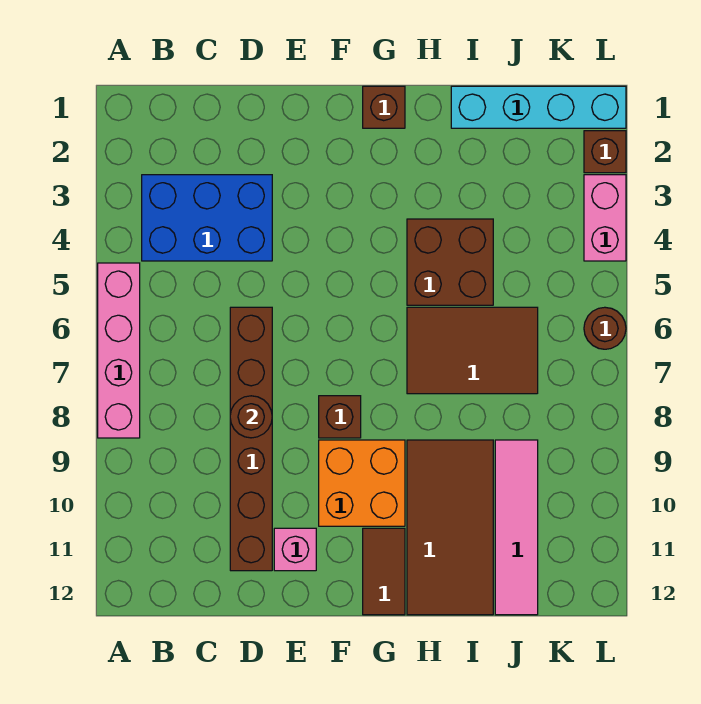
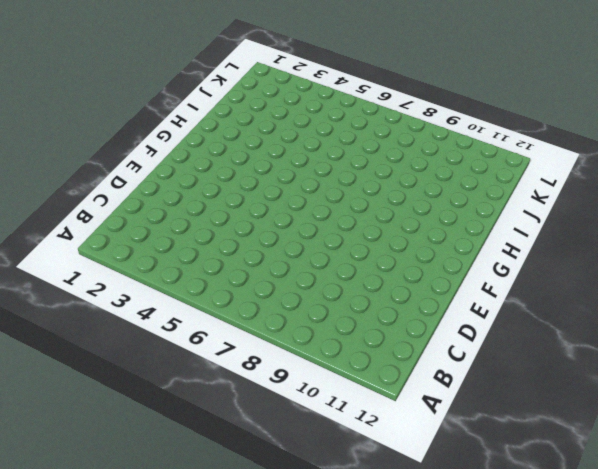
none -> pink 1x4 brick [98,263,140,438]
none -> blue 2x3 brick [142,175,272,261]
none -> brown 1x6 brick [230,307,272,571]

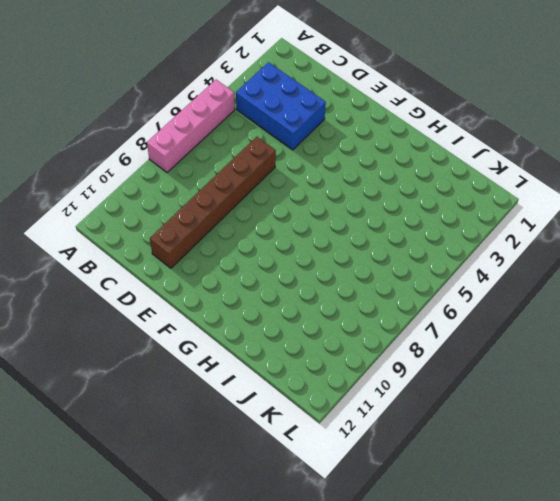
none -> pink 1x1 brick [274,528,316,571]
none -> brown 1x1 brick [319,396,361,438]
none -> orange 2x2 brick [319,440,405,526]

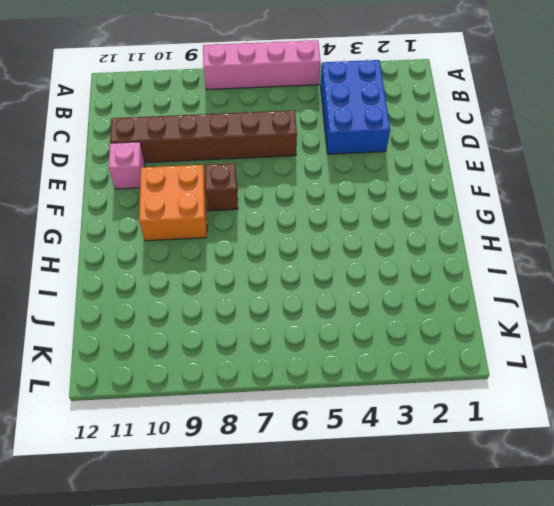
none -> brown 1x1 brick [363,86,405,128]
none -> brown 1x2 tile [363,528,405,615]
none -> brown 2x2 brick [407,219,493,305]

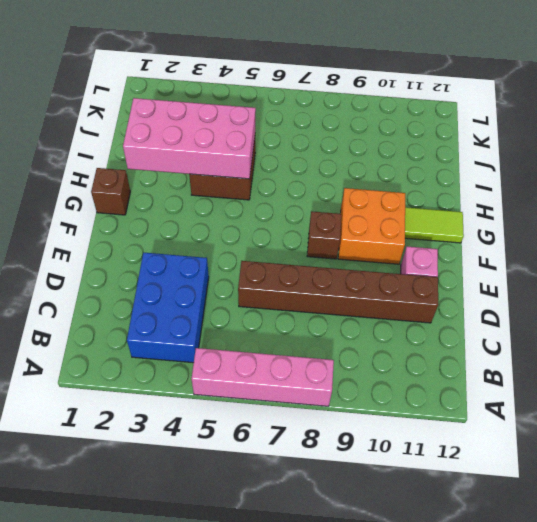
lime 1x2 tile [405,207,464,243] -> brown 1x2 tile [363,528,405,615]
pink 2x4 brick [123,98,256,179] -> none
none -> brown 2x3 tile [407,307,538,394]
none -> brown 2x4 tile [407,440,493,615]
none -> cyan 1x4 brick [451,86,626,128]

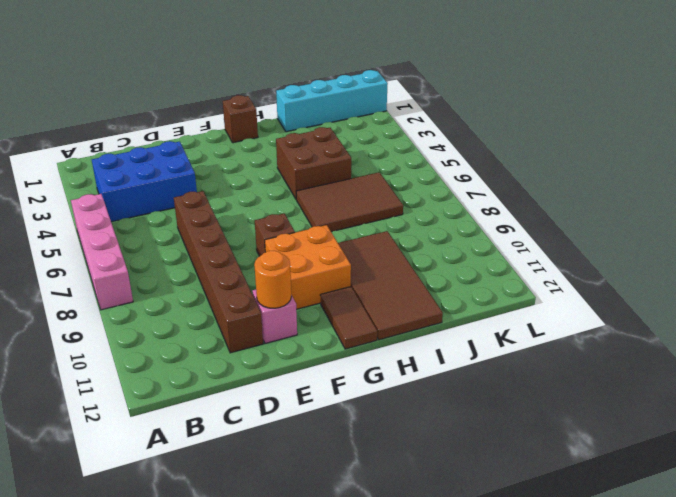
orange 1x1 round brick [254,251,291,308] -> none
none -> pink 1x4 tile [495,440,538,615]
none -> brown 1x1 brick [584,131,626,173]
none -> pink 1x2 brick [584,175,626,261]

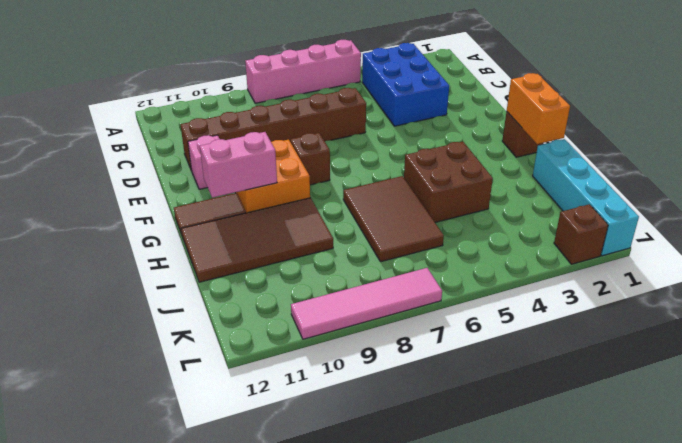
orange 1x2 brick [507,73,570,144] -> none
pink 1x2 brick [200,132,277,198] -> pink 1x2 brick moved to [584,175,626,261]
pink 1x4 tile [291,268,442,339] -> pink 1x4 tile moved to [495,440,538,615]
none -> brown 1x1 round brick [584,307,626,349]
none -> brown 1x1 round brick [230,396,272,438]

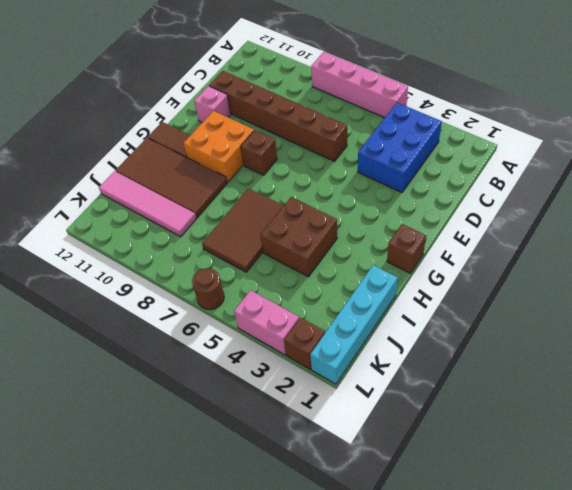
none -> brown 1x1 round brick [230,396,272,438]

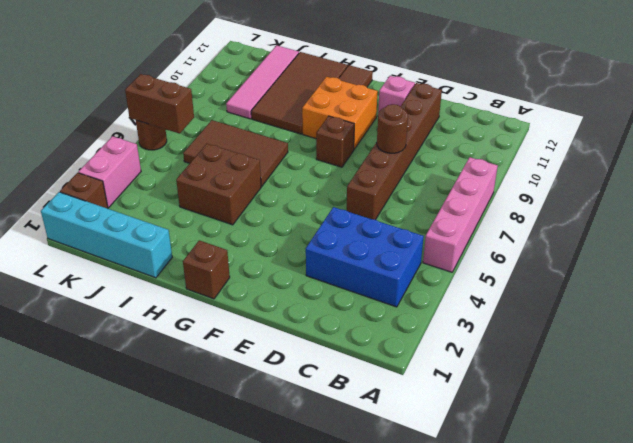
brown 1x2 brick [125,74,194,134] -> none

